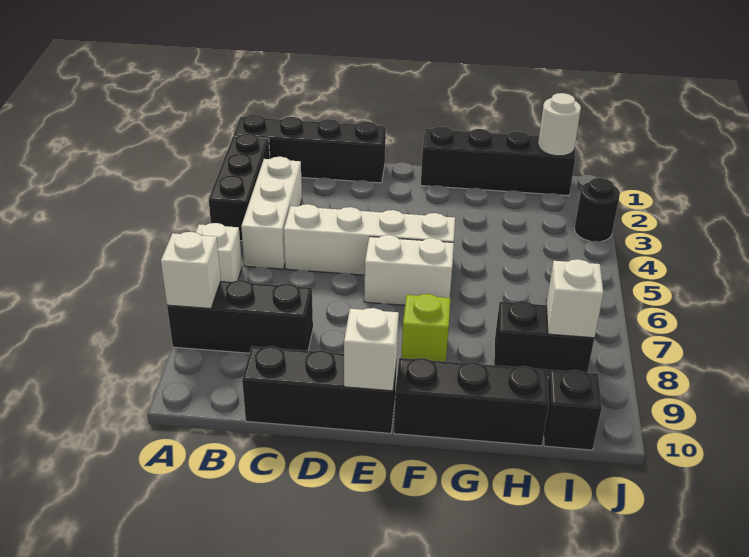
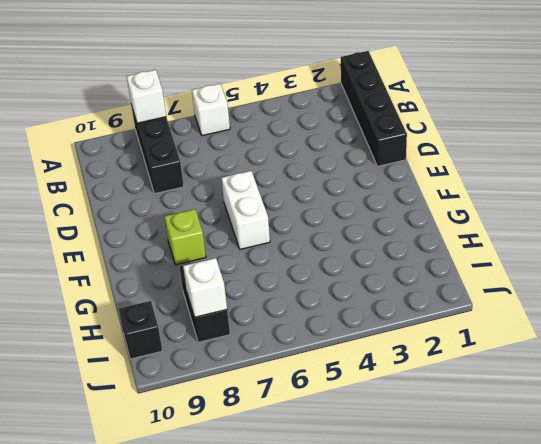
none -> black 1x3 brick [209,134,270,241]
none -> white 1x3 brick [241,157,302,269]
none -> white 1x4 brick [284,204,455,275]

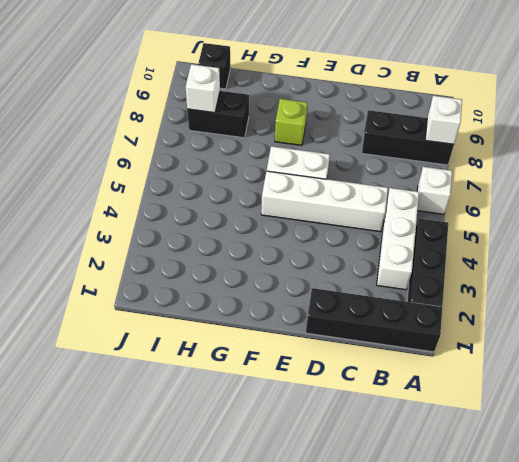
none -> black 1x3 brick [242,346,397,433]
none -> black 1x4 brick [421,126,575,196]
none -> black 1x3 brick [394,358,549,446]

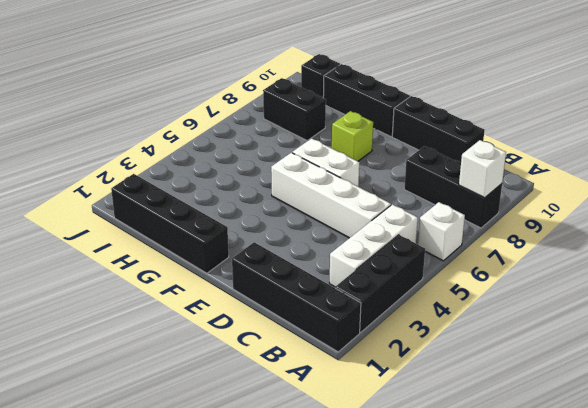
none -> black 1x1 round brick [574,178,620,242]
none -> white 1x1 brick [344,308,399,391]
none -> white 1x1 round brick [538,93,581,156]

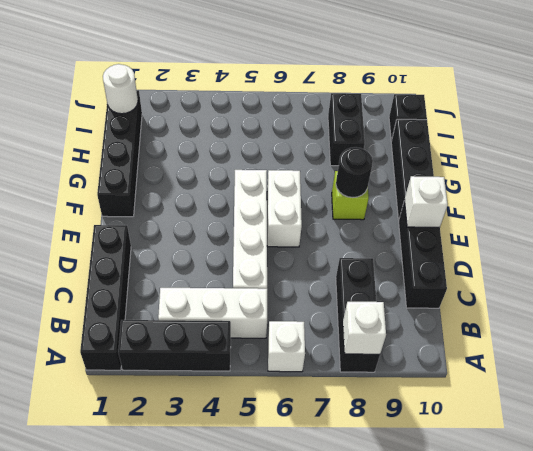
black 1x1 round brick [336,147,373,198] -> black 1x1 round brick moved to [574,178,620,242]
none -> white 1x1 brick [546,259,603,338]

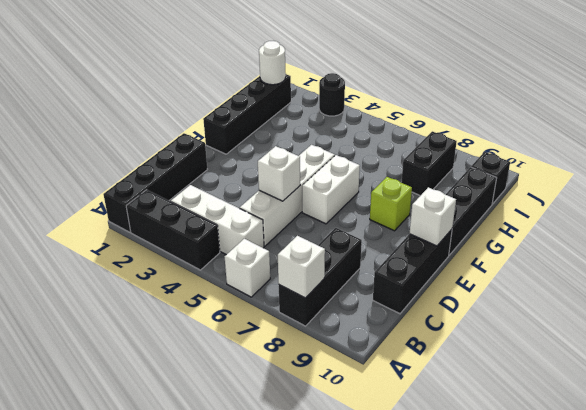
white 1x1 brick [258,146,300,201] -> white 1x1 brick moved to [546,259,603,338]

